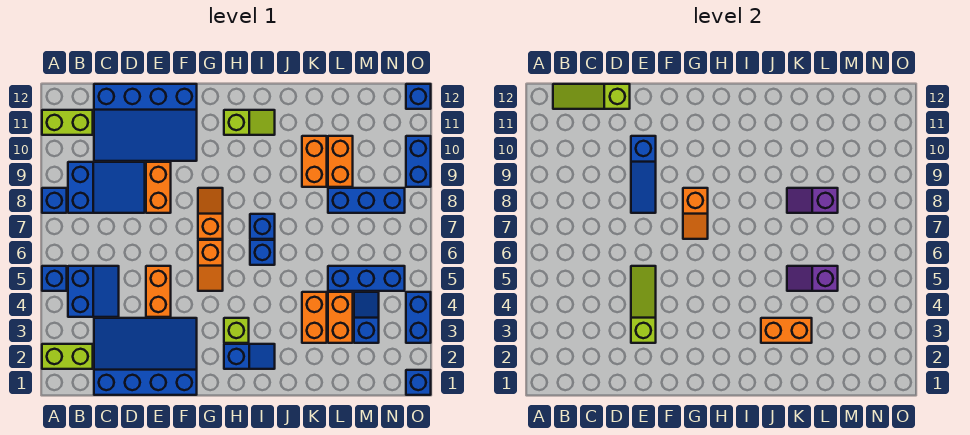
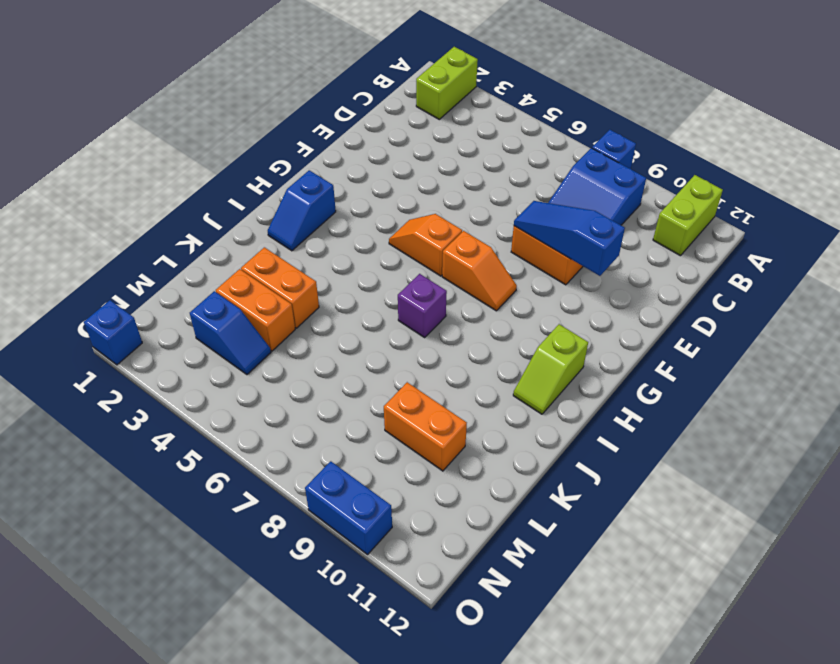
purple 1x1 brick [398,274,447,337] -> blue 1x1 brick [250,214,275,239]
none -> blue 1x1 brick [42,266,67,291]
none -> blue 2x2 slope [68,266,119,317]
none -> blue 3x4 slope [94,318,197,395]
none -> blue 3x4 slope [94,84,197,161]

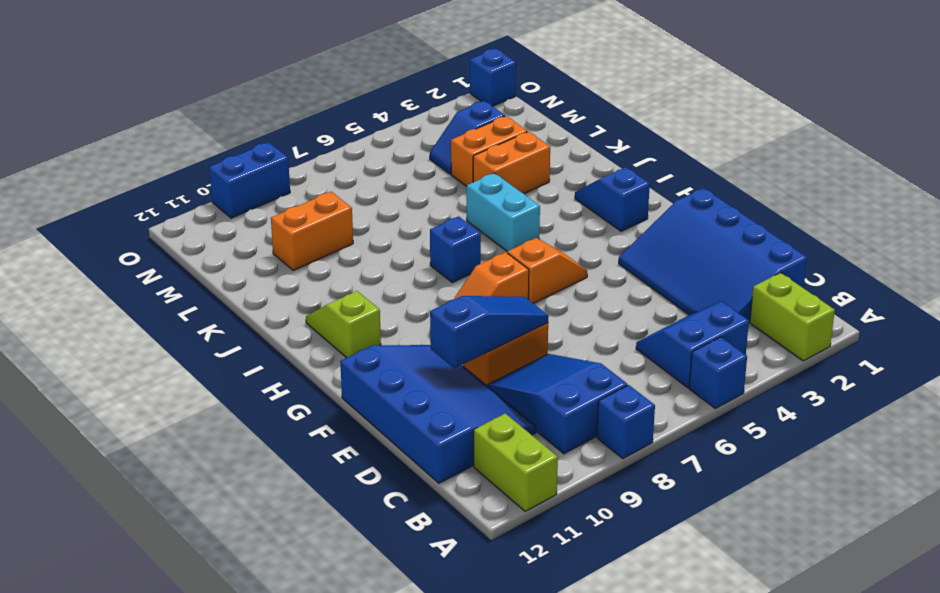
cyan 1x2 brick [467,173,540,251] -> none
none -> orange 1x2 brick [146,266,171,317]
none -> lime 1x1 brick [224,318,249,343]
none -> blue 1x1 brick [250,240,275,265]
none -> orange 1x2 brick [302,136,327,187]

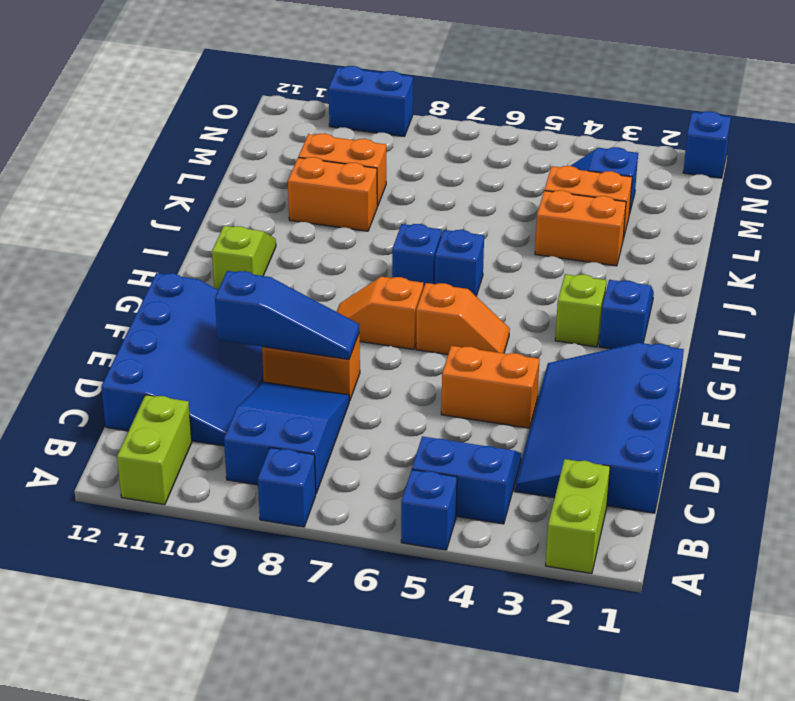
none -> blue 1x3 brick [328,266,405,291]
none -> blue 1x3 brick [328,188,405,213]
none -> blue 1x2 brick [406,292,431,343]
none -> blue 1x1 brick [406,84,431,109]

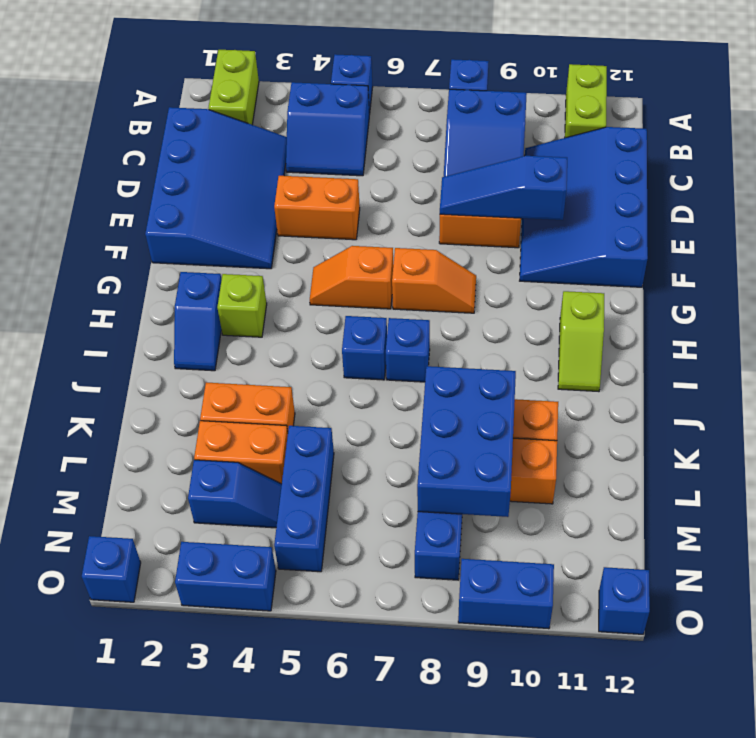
blue 2x3 brick [417,366,516,517] -> purple 1x2 slope [787,188,838,213]
none -> lime 1x3 slope [553,84,630,109]
none -> lime 1x3 slope [631,266,656,343]
none -> orange 1x2 slope [683,188,708,239]
none -> orange 1x2 brick [761,318,812,343]

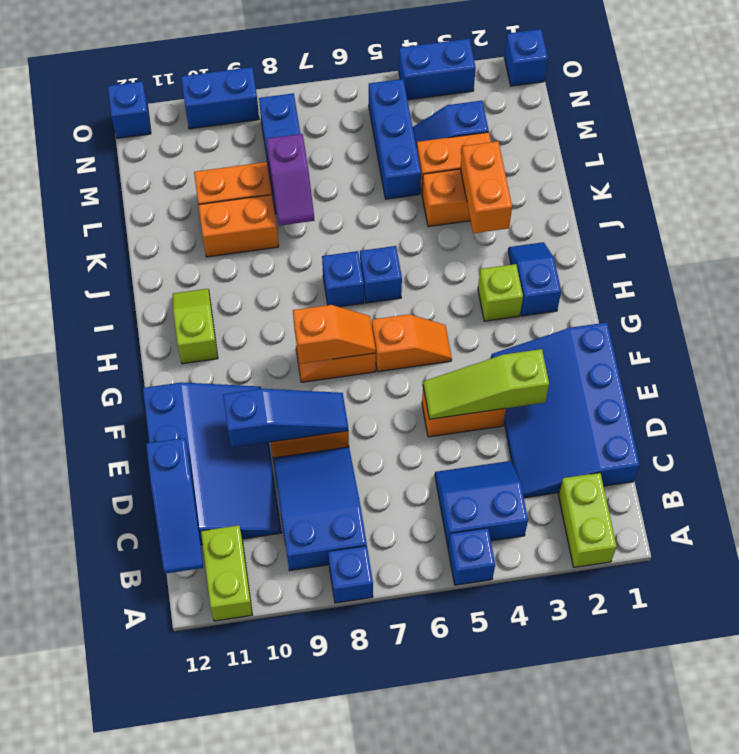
blue 1x3 slope [146,438,203,574] -> lime 1x3 slope [553,84,630,109]
none -> purple 1x2 slope [787,266,838,291]

